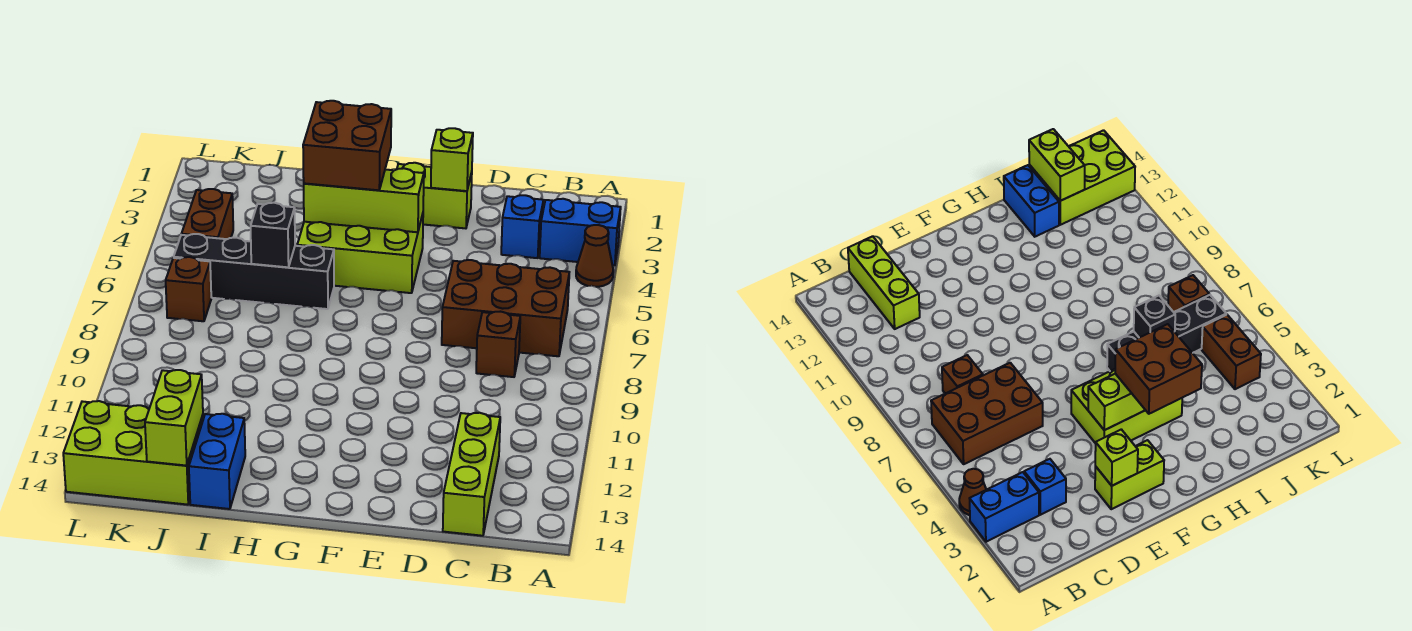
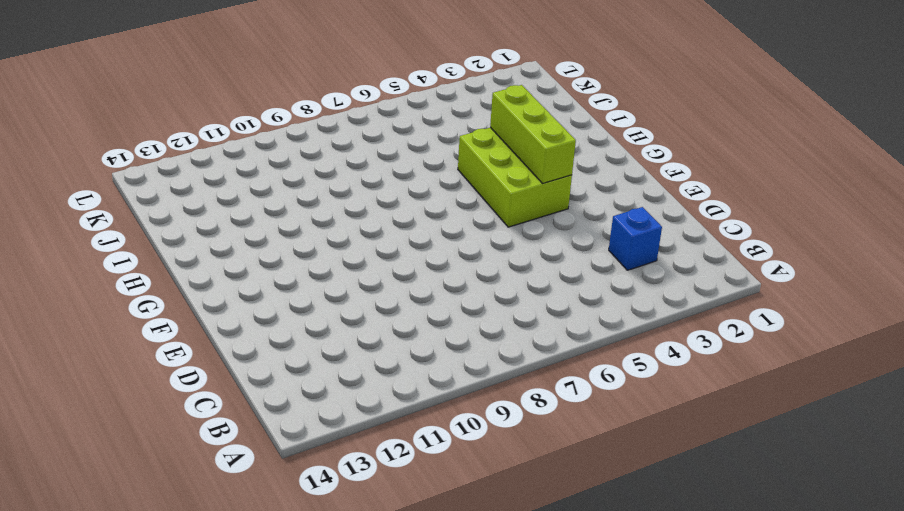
none -> blue 1x2 brick [540,199,621,265]
none -> brown 1x1 cone [576,225,613,287]
none -> brown 2x3 brick [442,260,569,356]

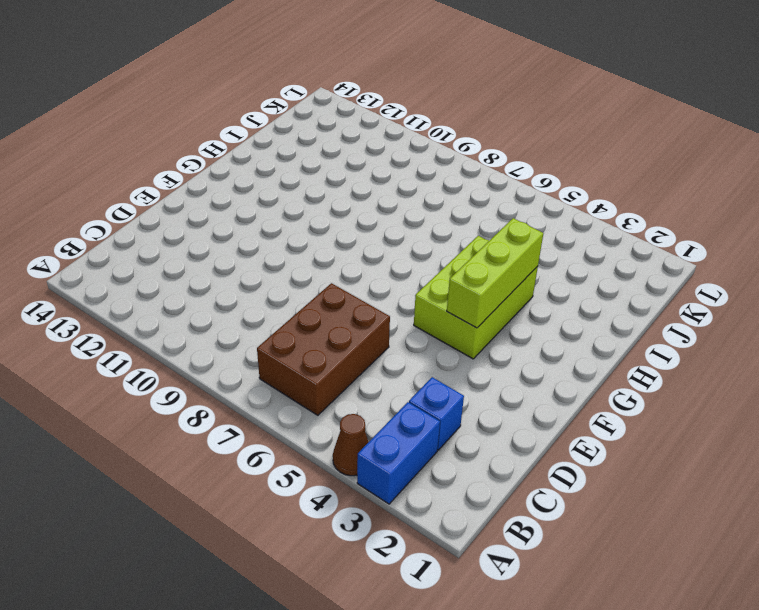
none -> brown 1x1 brick [476,312,520,377]
none -> lime 1x3 brick [443,413,500,536]
none -> lime 1x2 brick [397,163,472,228]

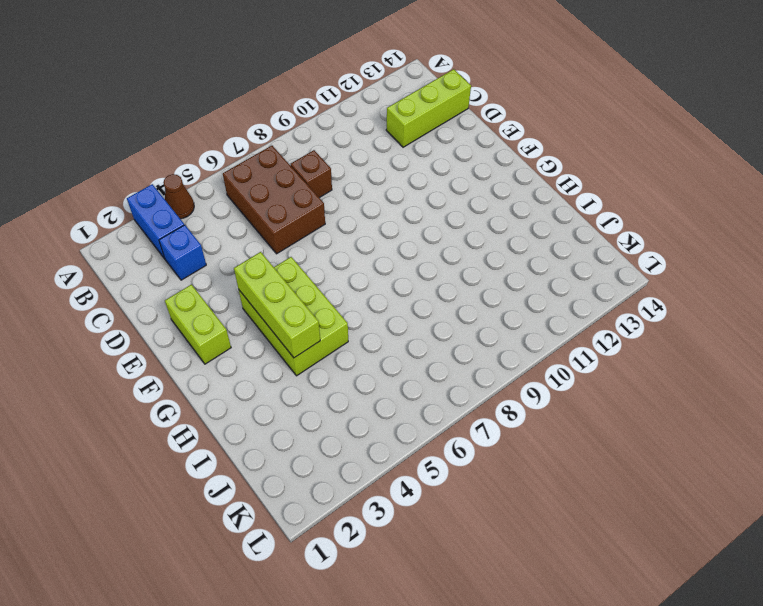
none -> black 1x4 brick [174,234,334,309]
none -> blue 1x2 brick [189,414,245,509]
none -> lime 2x3 brick [63,401,203,505]

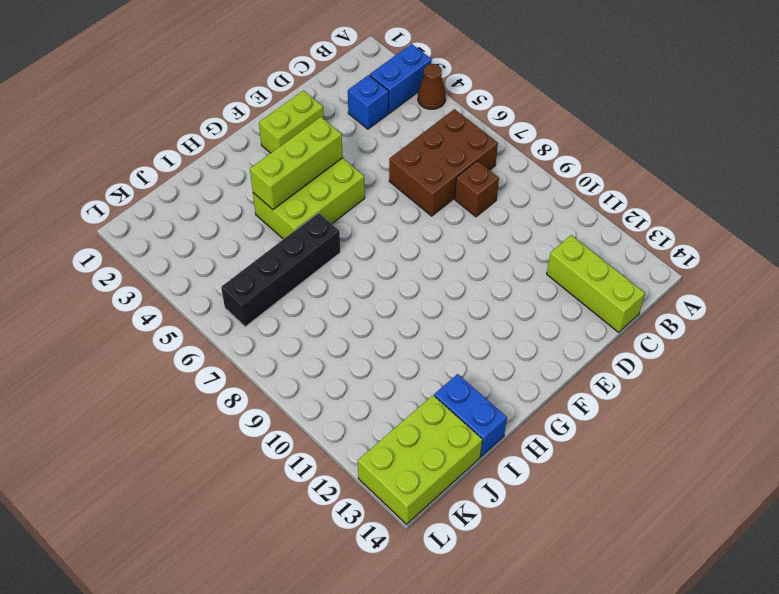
none -> brown 1x2 brick [181,189,233,239]
none -> brown 1x1 brick [166,257,211,321]
none -> lime 1x1 brick [431,128,473,191]

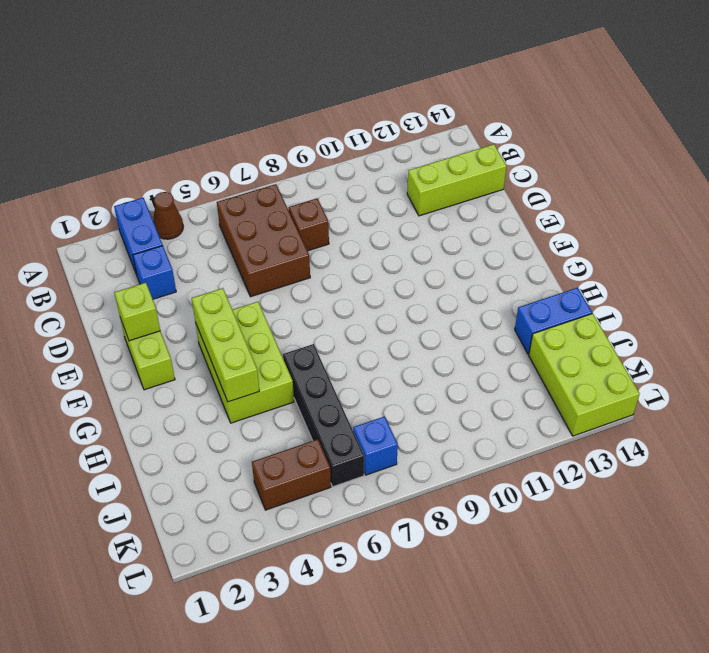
blue 1x1 brick [353,416,398,475] -> brown 1x1 brick [166,257,211,321]
none -> black 1x1 brick [251,203,295,267]
none -> lime 1x2 brick [145,370,203,466]
none -> brown 2x2 brick [303,101,391,190]

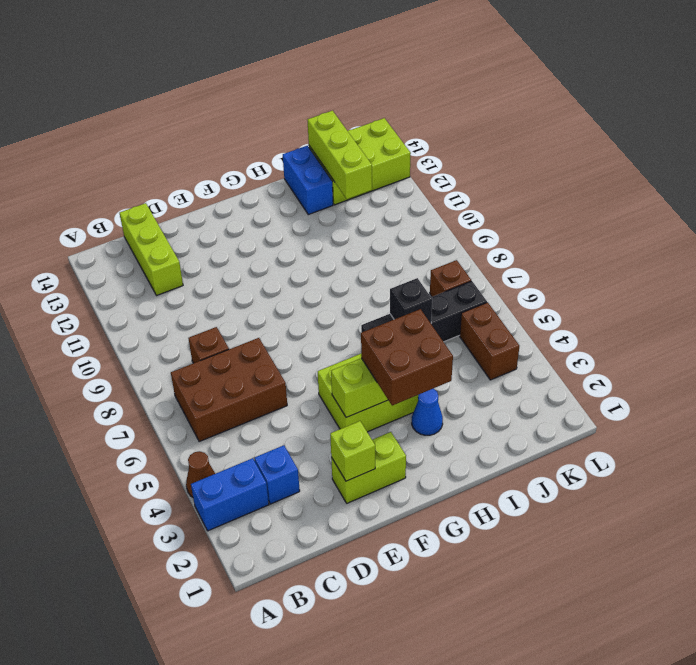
blue 1x1 cone [412,389,443,435] -> none
lime 1x3 brick [308,111,372,199] -> lime 1x2 brick [145,370,203,466]

